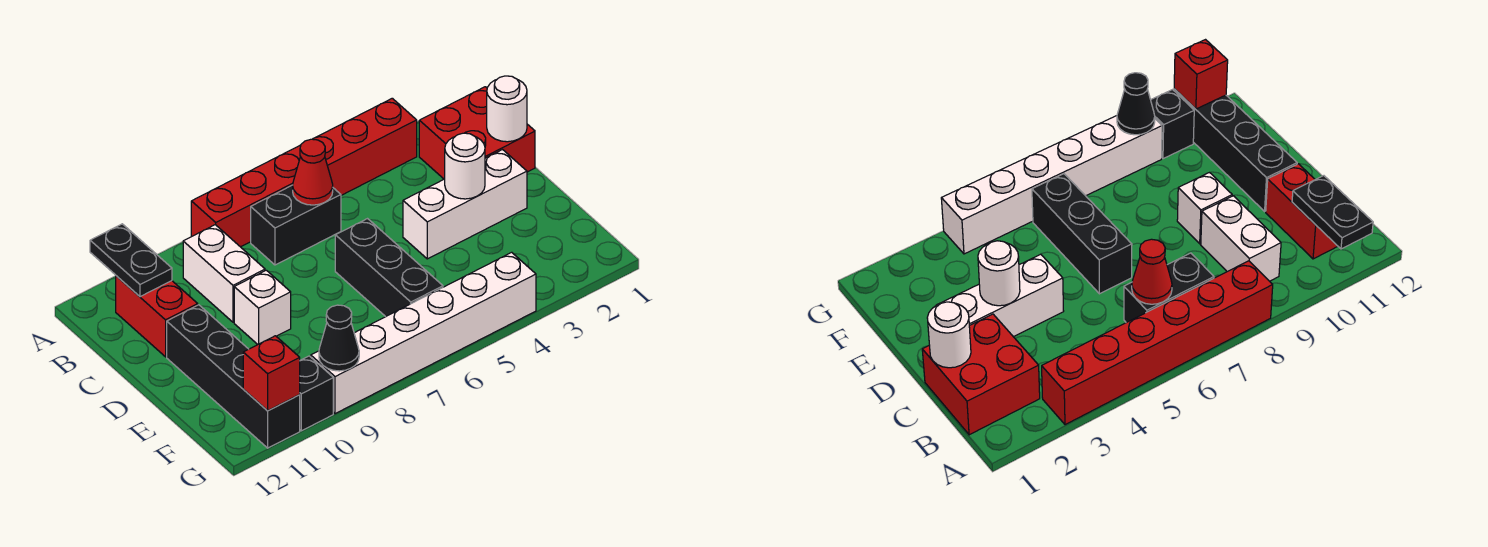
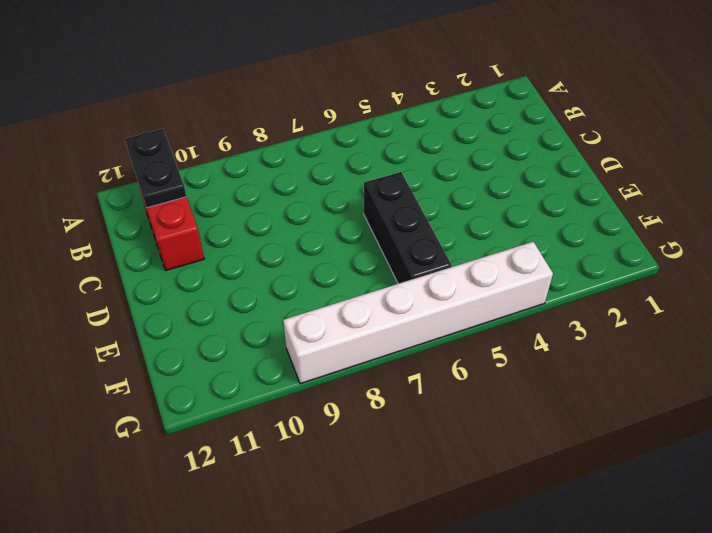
none -> red 1x6 brick [191,98,417,247]
none -> red 2x2 brick [419,87,535,179]
none -> black 1x2 brick [251,185,341,265]

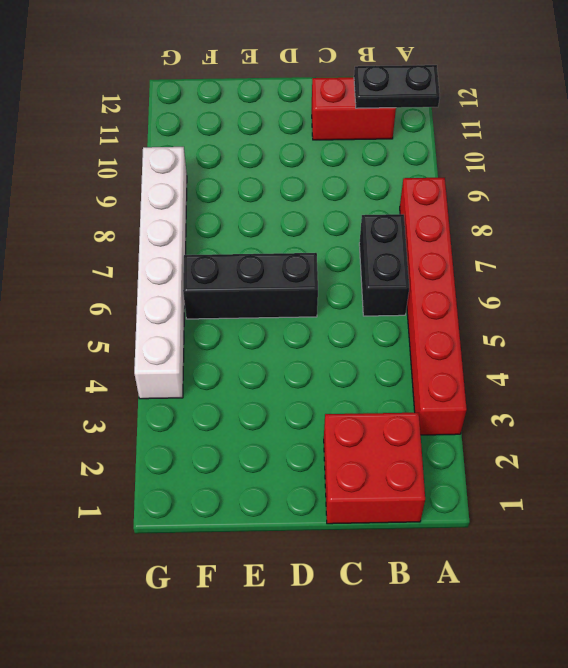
none -> white 1x2 brick [183,225,265,322]
none -> white 1x3 brick [403,150,527,259]
none -> white 1x1 brick [234,270,291,344]

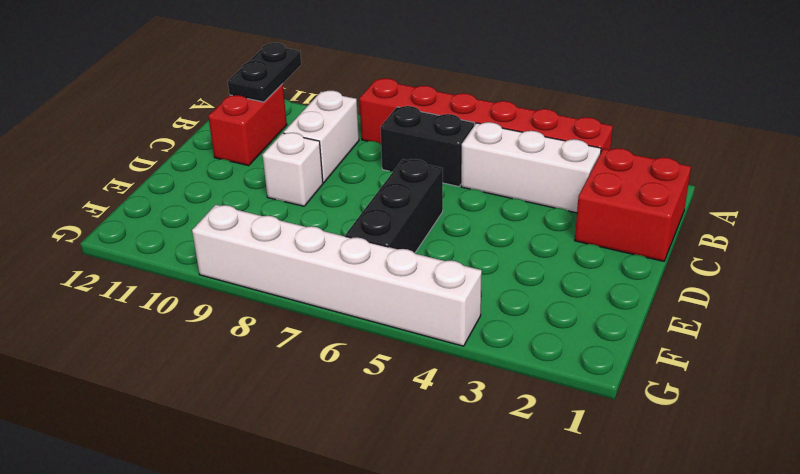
white 1x3 brick [461,122,601,213] -> white 1x3 brick moved to [403,150,527,259]
none -> black 1x4 brick [167,305,300,448]
none -> black 1x1 brick [300,356,333,431]
none -> red 1x1 cone [293,139,333,205]

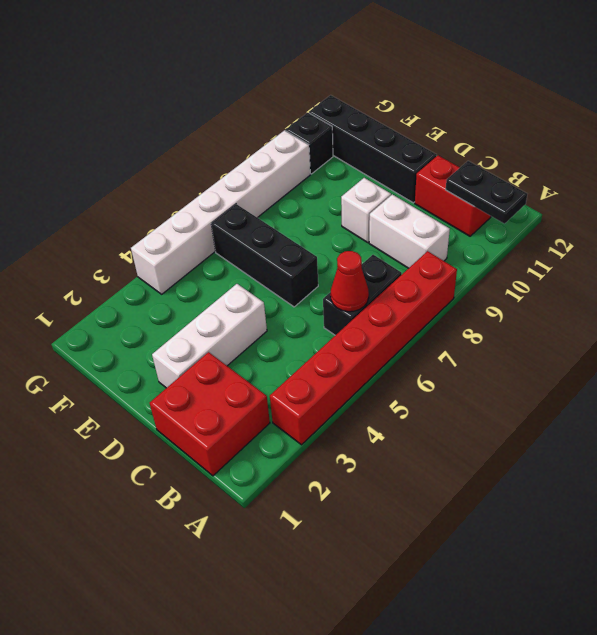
none -> white 1x1 round brick [487,76,527,142]
none -> white 1x1 round brick [445,133,485,199]
none -> black 1x1 cone [319,305,359,371]

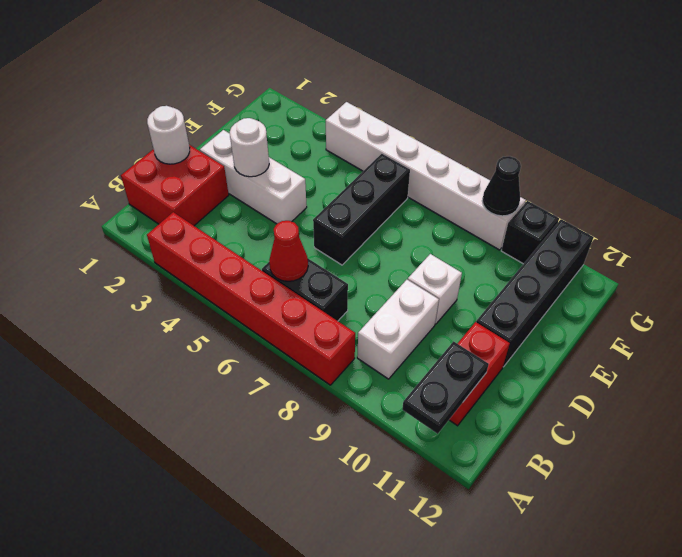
none -> red 1x1 brick [243,336,300,411]

